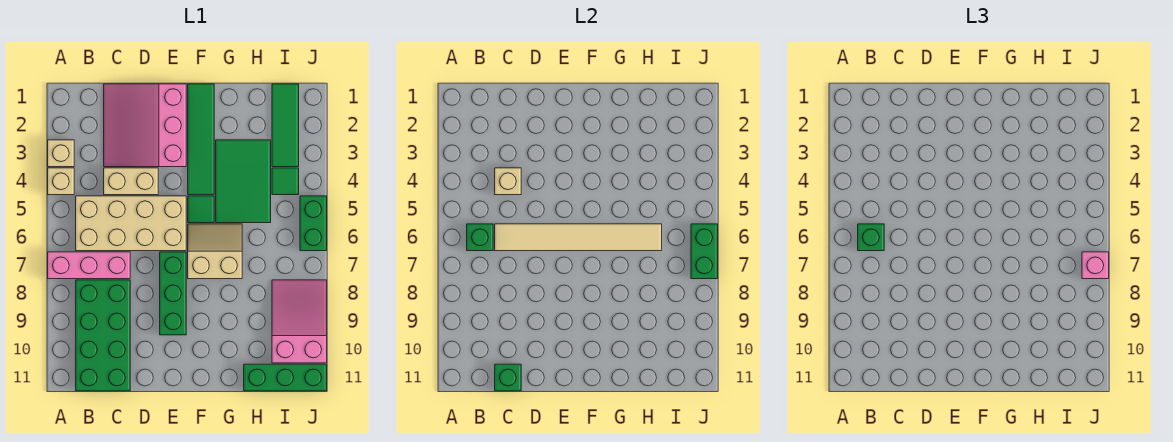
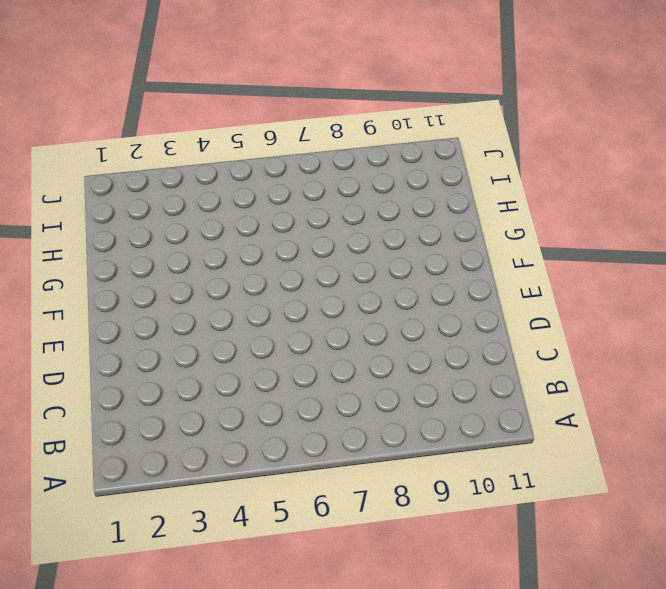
none -> tan 1x1 brick [48,140,74,167]
none -> tan 1x1 brick [48,168,74,195]
none -> pink 1x3 brick [48,252,130,279]

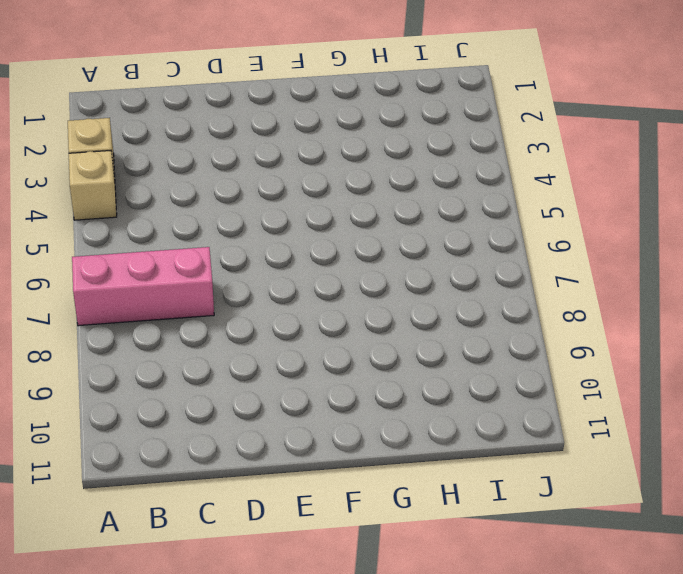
none -> tan 2x4 brick [76,196,186,251]
none -> green 2x4 brick [76,280,130,391]
none -> pink 3x3 slope [104,84,186,167]

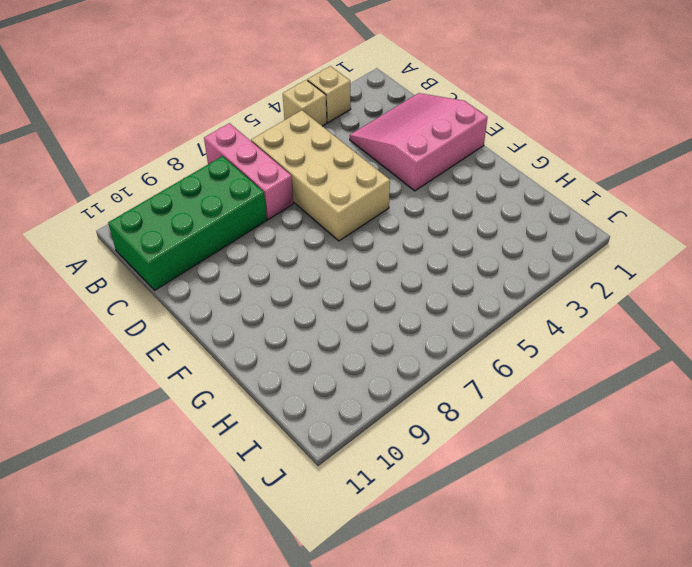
none -> tan 1x2 brick [104,168,158,195]
none -> green 1x3 brick [160,252,186,335]
none -> green 1x4 tile [188,84,214,195]

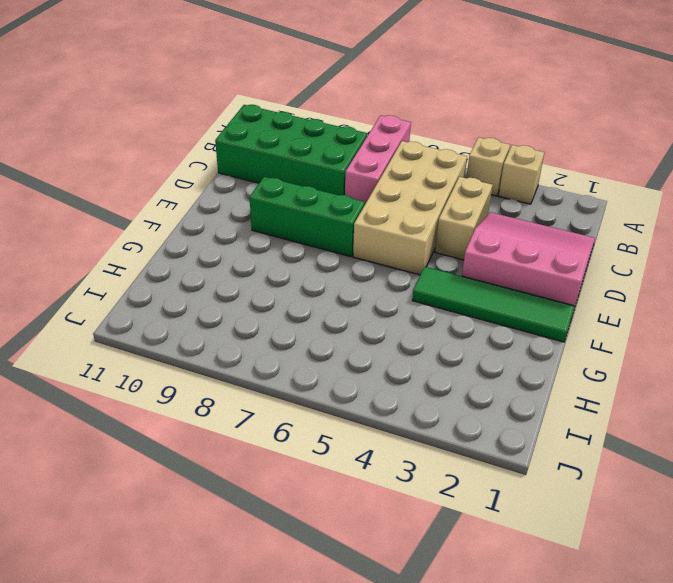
none -> green 1x1 tile [188,196,214,223]
none -> tan 2x2 slope [188,224,242,279]
none -> green 2x3 tile [216,140,271,223]

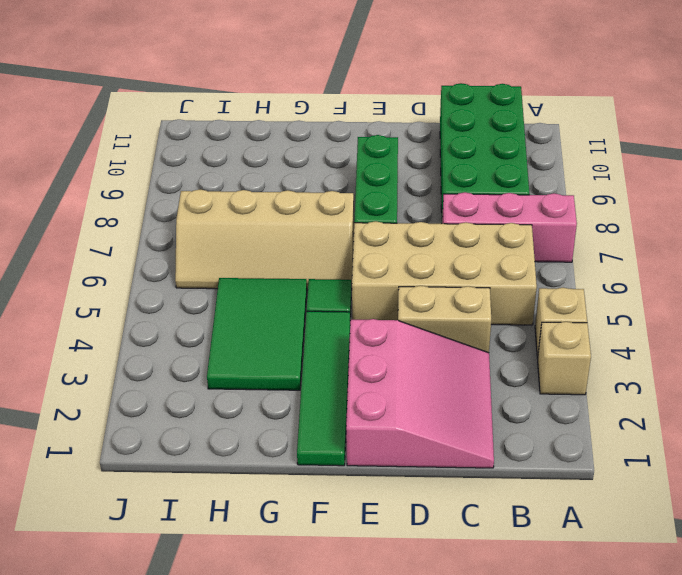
tan 2x4 slope [175,190,354,290] -> tan 2x2 slope [188,224,242,279]
none -> green 1x3 brick [244,364,327,391]
none -> green 1x3 tile [272,84,299,167]
none -> green 1x1 tile [272,168,299,195]

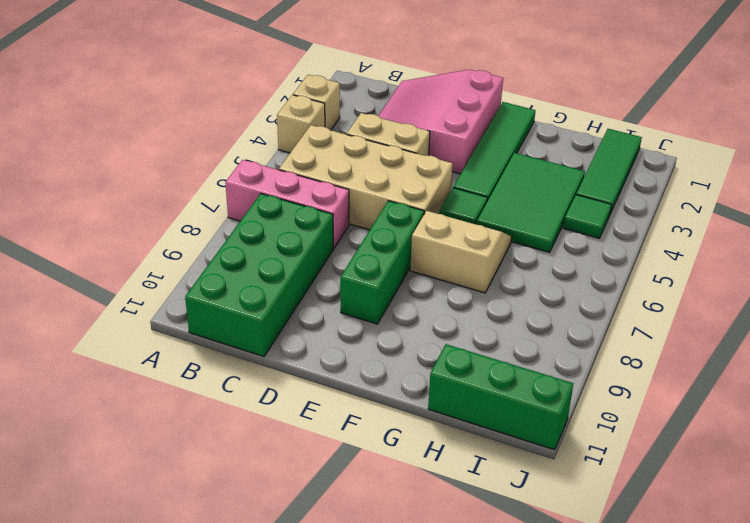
none -> pink 2x3 slope [272,280,327,363]
none -> green 1x2 brick [300,196,327,251]
none -> green 1x1 brick [467,224,493,251]

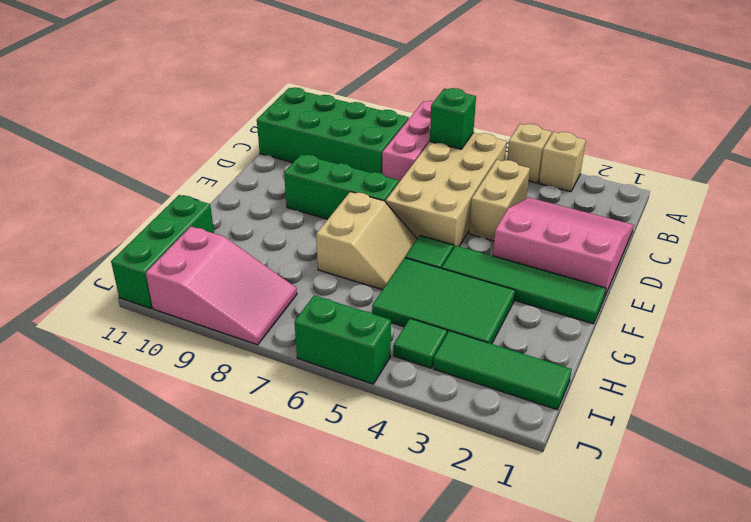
none -> tan 1x1 brick [495,168,521,195]
none -> tan 1x6 tile [495,224,662,251]
none -> green 1x1 brick [495,364,521,391]

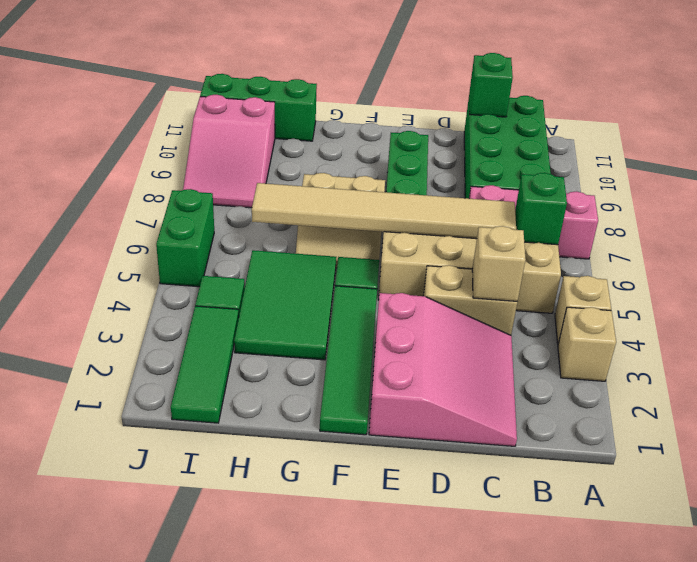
none -> green 1x2 brick [691,224,718,279]
none -> green 1x1 brick [858,224,884,251]
none -> pink 1x1 brick [1082,252,1109,279]

